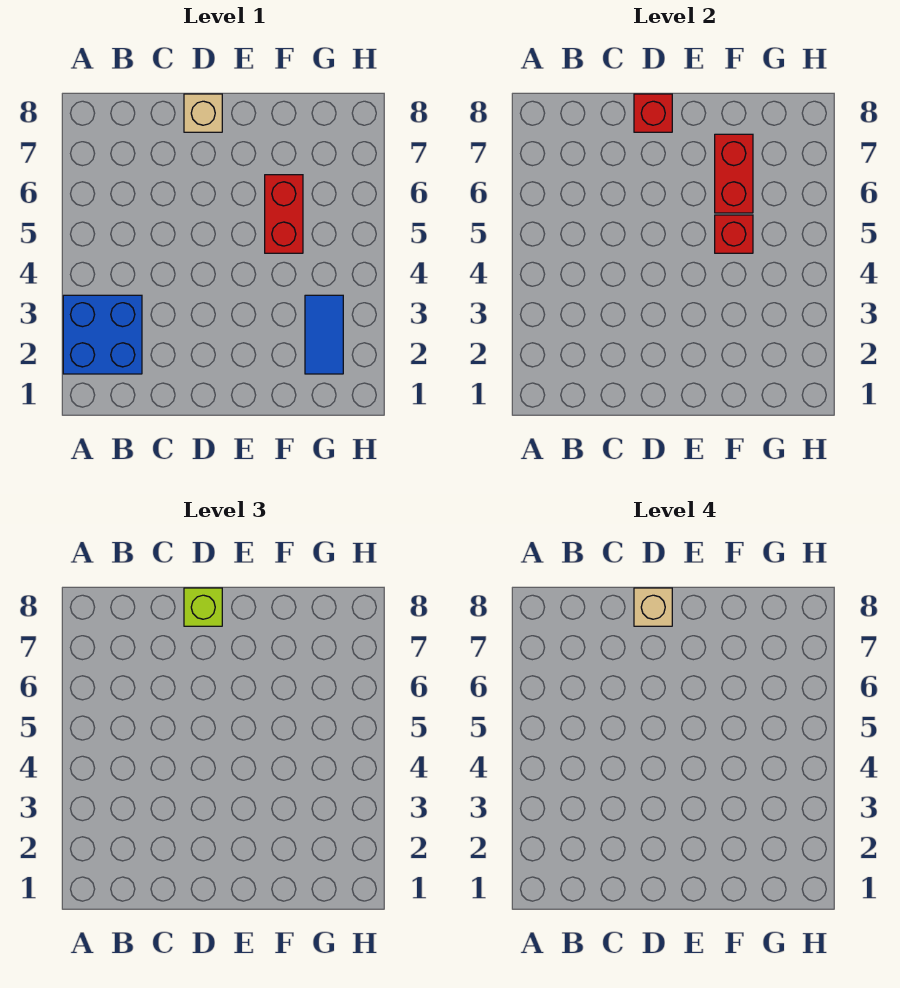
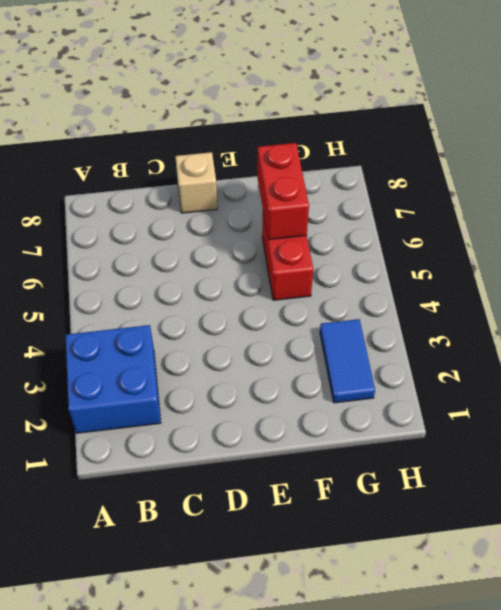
none -> red 1x1 brick [634,94,672,132]
none -> red 1x1 brick [715,215,753,253]

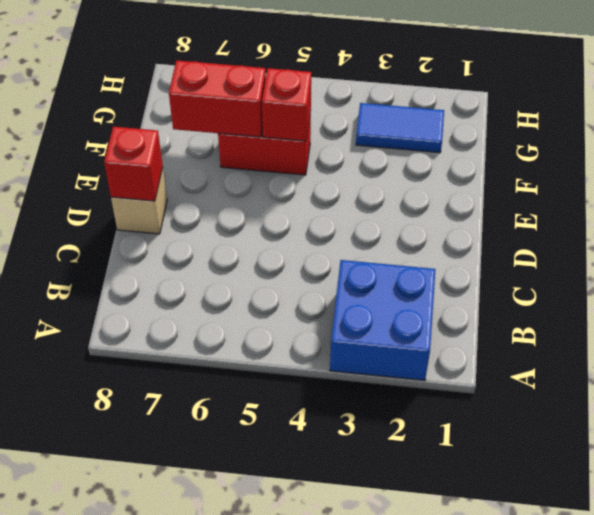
none -> lime 1x1 brick [184,588,222,626]
none -> tan 1x1 brick [634,588,672,626]

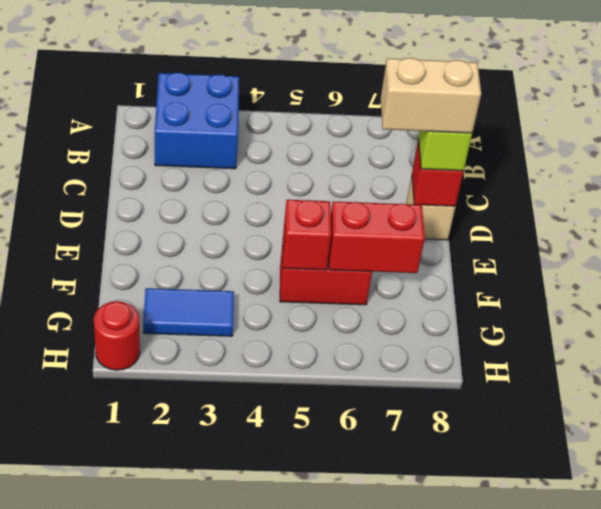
tan 1x2 brick [381,58,481,133] -> tan 1x1 brick [634,588,672,626]
red 1x1 round brick [94,301,140,370] -> none

